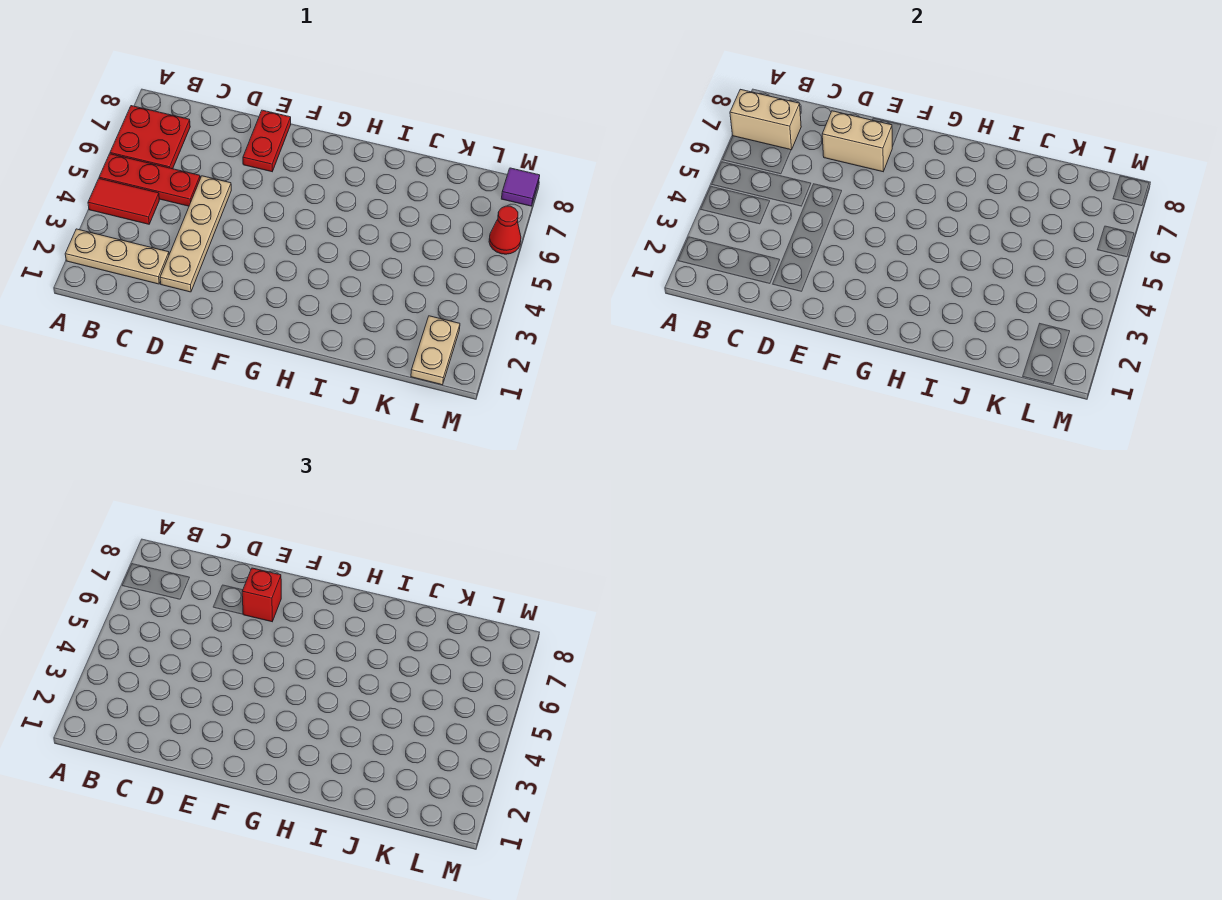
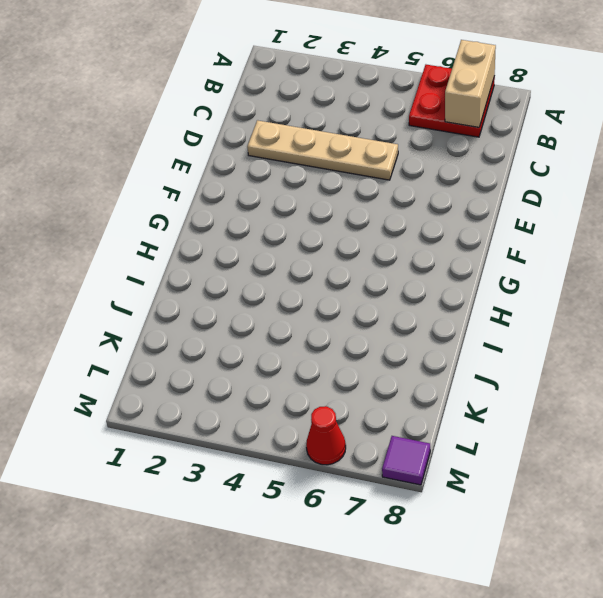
none -> tan 1x3 plate [65,229,169,284]
none -> red 1x2 tile [88,179,159,224]
none -> red 1x3 plate [99,154,200,206]

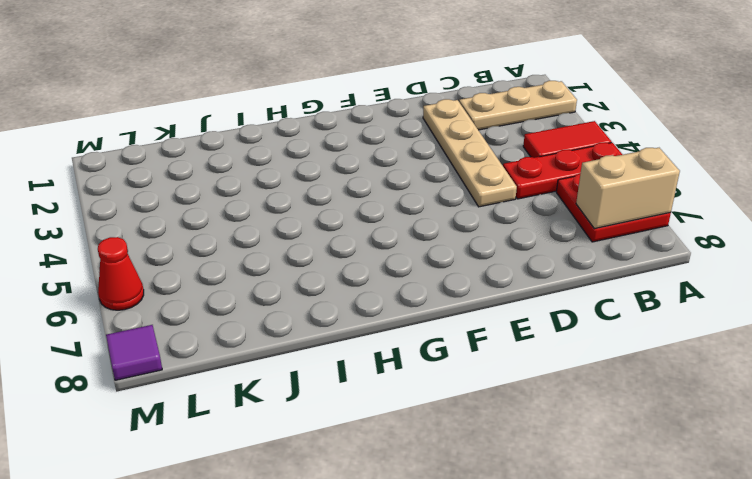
none -> red 1x2 plate [243,110,291,172]
none -> tan 1x2 plate [411,316,460,385]
none -> tan 1x2 brick [822,111,892,172]

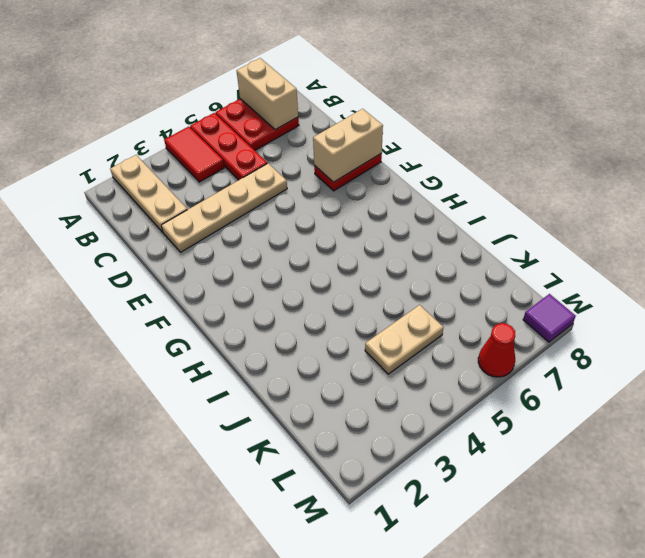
tan 1x2 brick [313,109,383,182] -> tan 1x2 brick turned to [822,111,892,172]
tan 1x2 plate [365,305,443,374] -> tan 1x2 plate moved to [411,316,460,385]
none -> red 1x1 brick [242,568,281,622]

